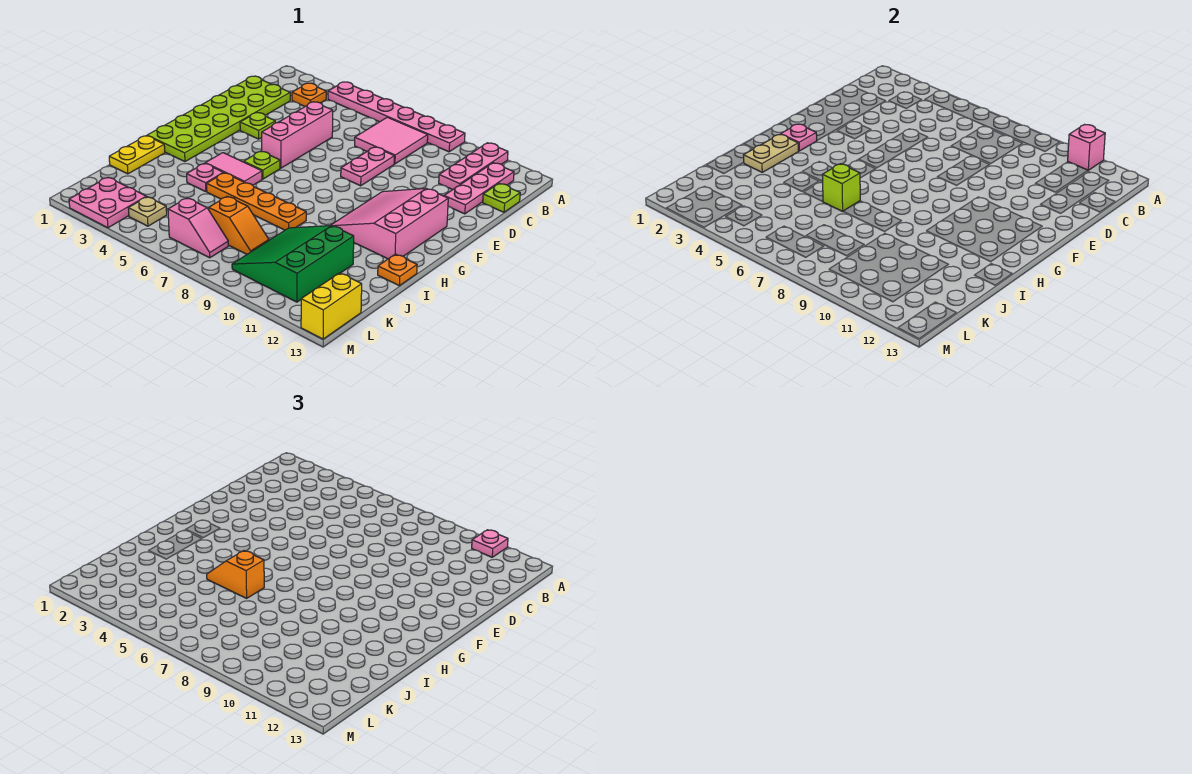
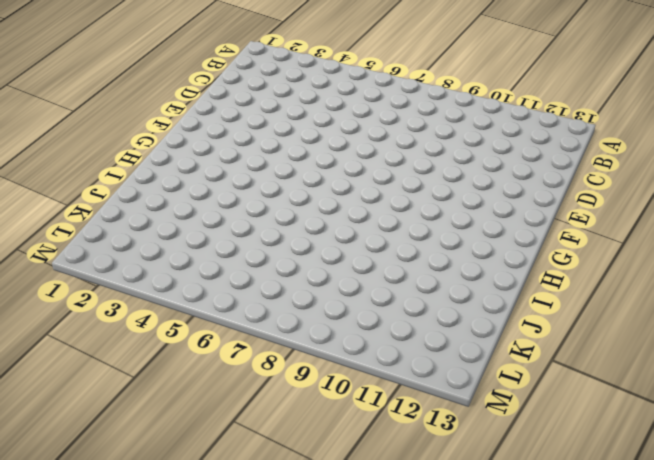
none -> pink 1x6 plate [328,82,465,152]
none -> pink 1x3 plate [439,143,508,190]
none -> orange 1x1 plate [292,83,326,106]

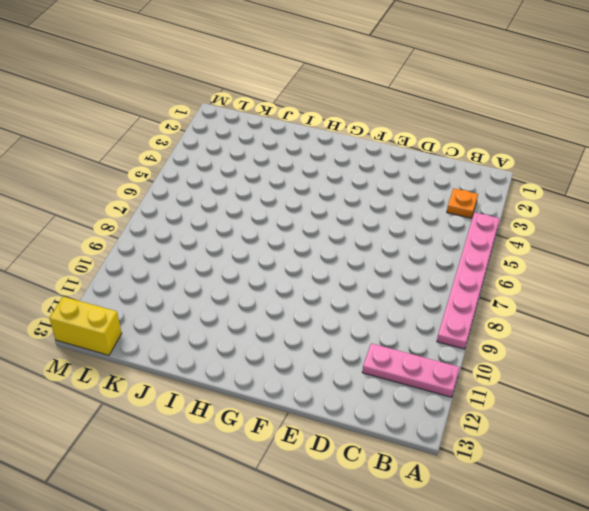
none -> pink 2x2 tile [355,117,428,164]
none -> pink 1x3 plate [444,163,514,214]
none -> lime 2x6 plate [147,76,290,162]

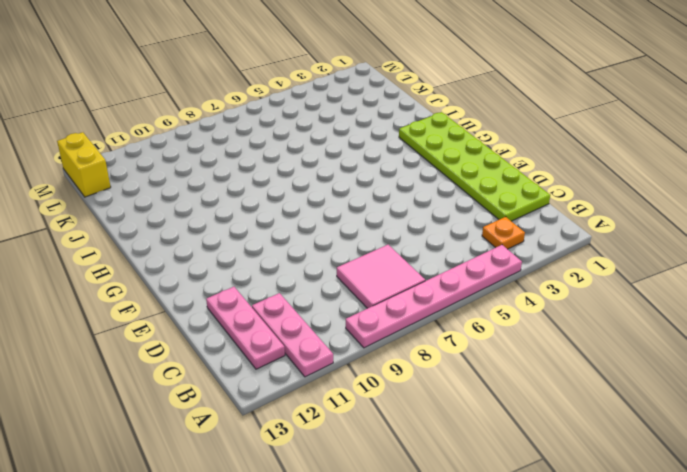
none -> lime 1x1 plate [483,184,520,212]
none -> pink 1x3 brick [262,102,333,168]
none -> pink 1x2 plate [341,147,394,186]

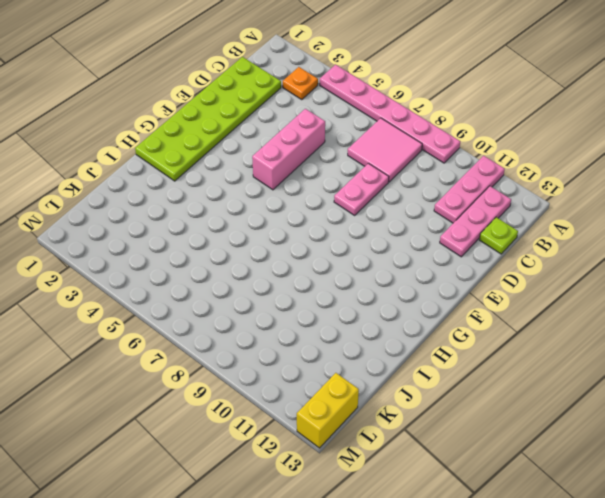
none -> lime 1x1 plate [240,113,275,139]
none -> pink 3x3 slope [330,188,448,259]
none -> lime 1x1 plate [244,151,280,179]

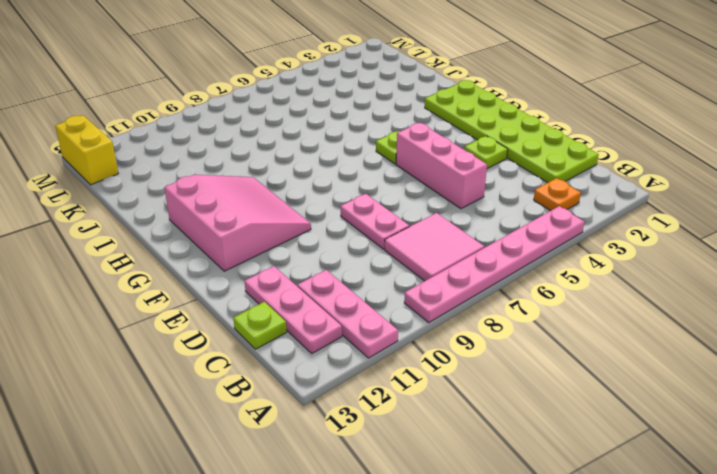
none -> pink 1x2 tile [205,153,262,185]
none -> yellow 1x2 plate [109,136,165,174]
none -> pink 1x1 plate [187,163,223,192]

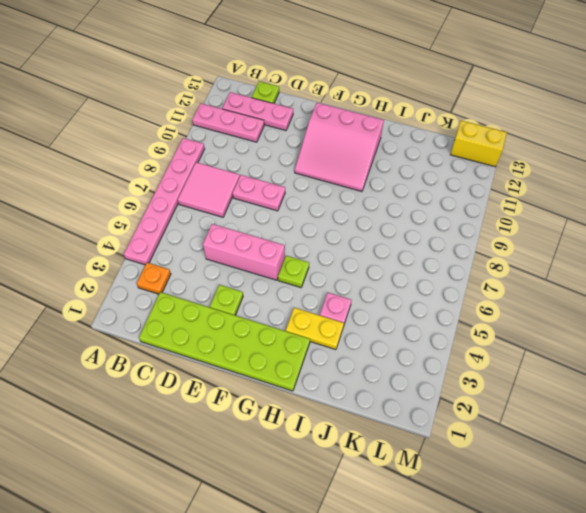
yellow 1x2 plate [286,308,344,350] -> yellow 1x2 plate moved to [109,136,165,174]
none -> pink 1x2 tile [205,153,262,185]
none -> orange 1x4 plate [207,173,306,230]
none -> orange 1x1 plate [378,254,417,286]

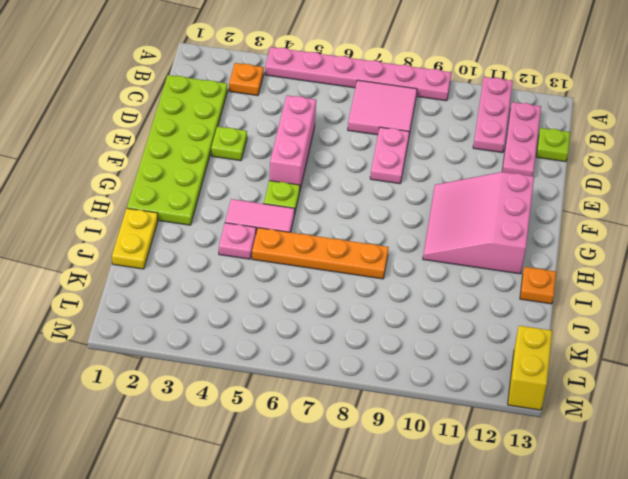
none -> green 3x3 slope [232,226,354,302]
none -> orange 1x2 slope [209,196,269,254]
none -> pink 2x2 plate [69,178,146,228]

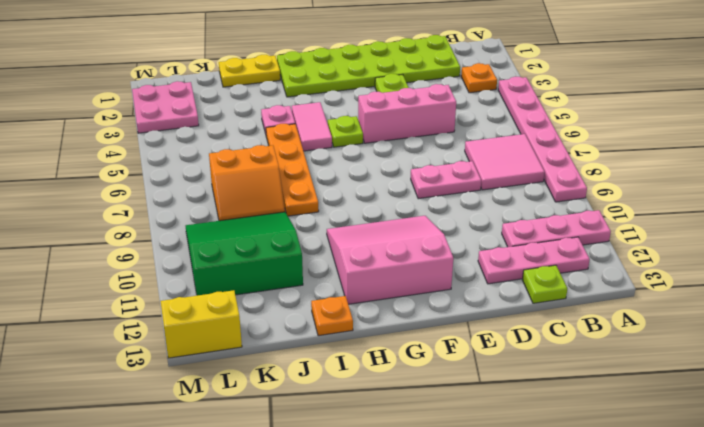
orange 2x2 slope [209,145,285,221] -> orange 1x2 slope [209,196,269,254]
none -> tan 1x1 plate [128,197,167,226]
none -> pink 1x2 slope [168,198,228,258]
none -> pink 1x1 brick [1068,125,1105,170]

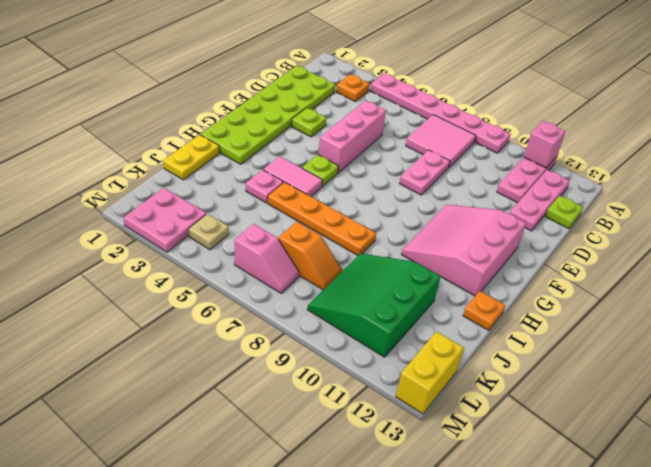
none -> pink 1x1 plate [781,124,817,151]
none -> tan 1x2 plate [743,135,799,172]
none -> lime 1x1 brick [822,164,860,211]

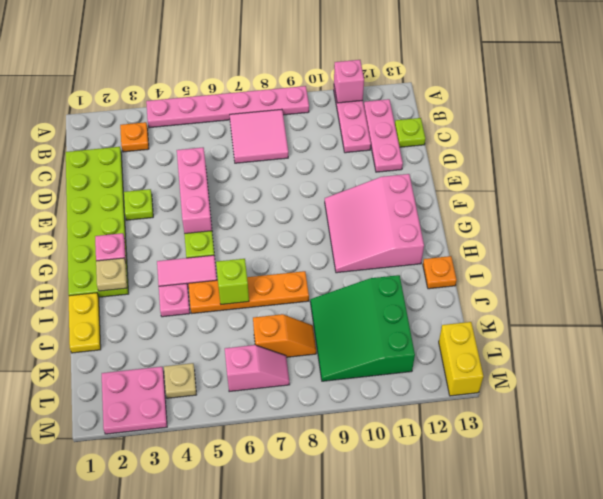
tan 1x1 plate [96,258,127,291] -> tan 1x2 plate [743,135,799,172]
none -> pink 1x2 plate [341,147,394,186]
none -> pink 1x1 plate [472,530,508,557]
none -> orange 1x2 slope [207,551,264,598]

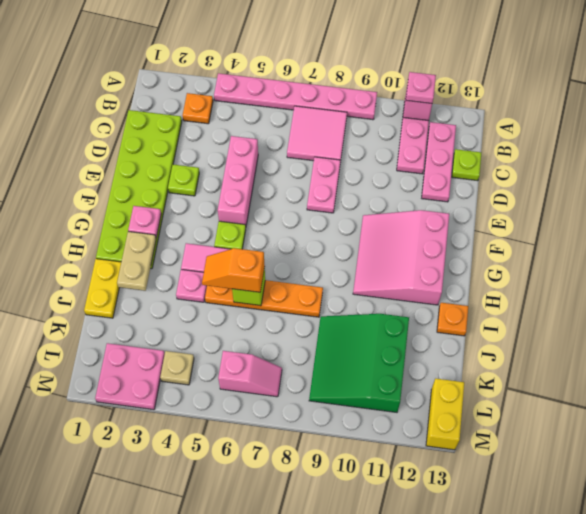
none -> orange 1x2 slope [209,196,269,254]

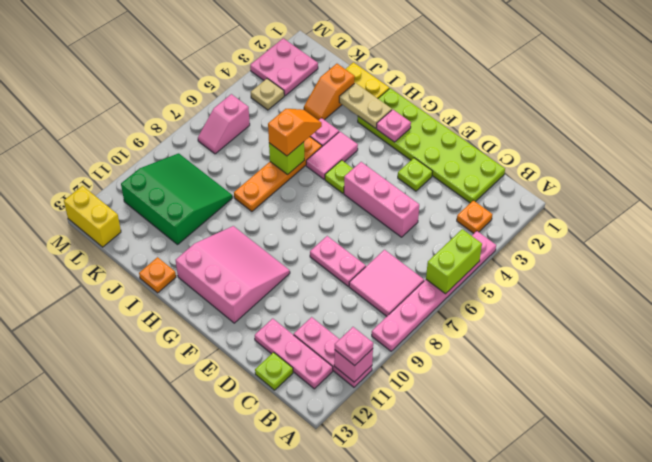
lime 1x2 brick [426,229,482,294] -> none
orange 1x2 slope [304,64,355,120] -> orange 1x2 slope moved to [209,196,269,254]

